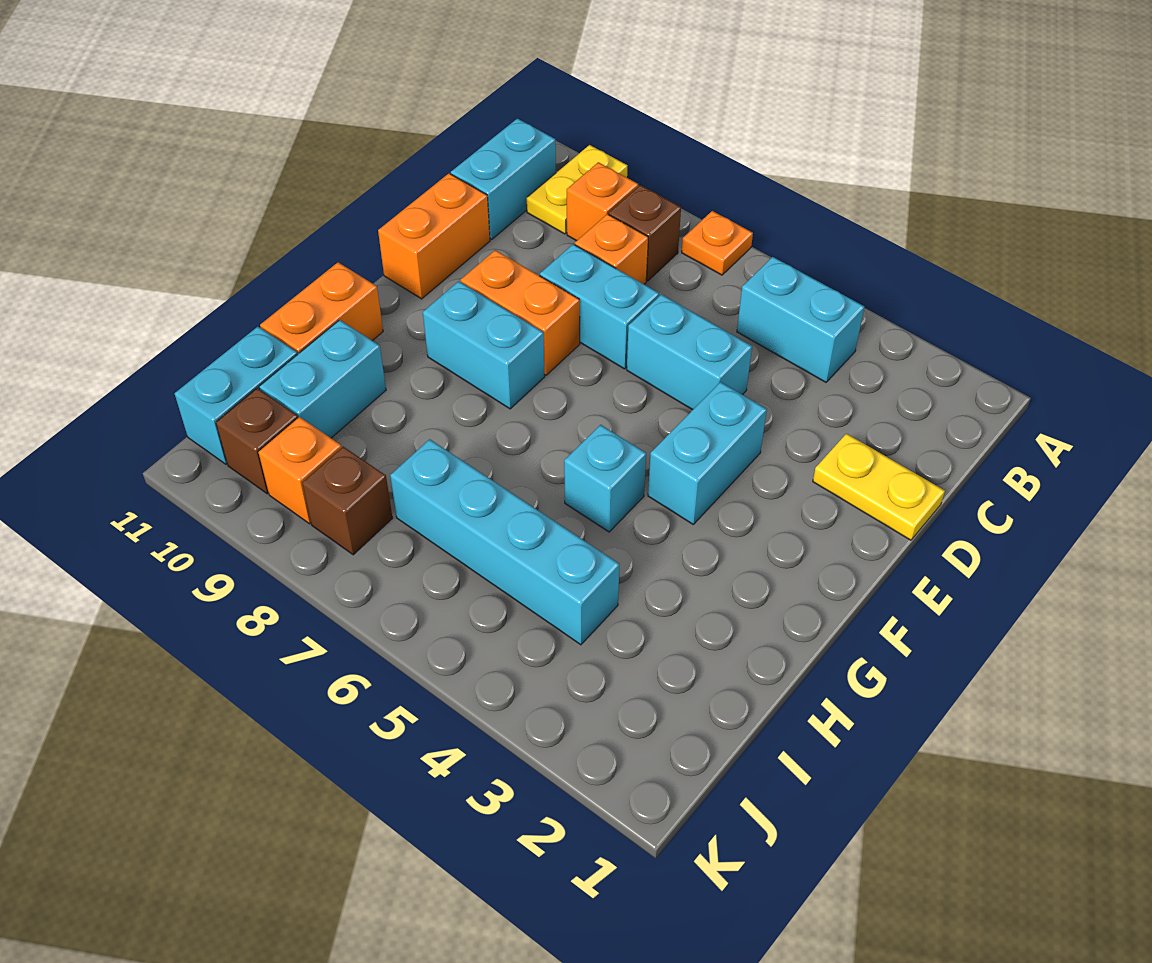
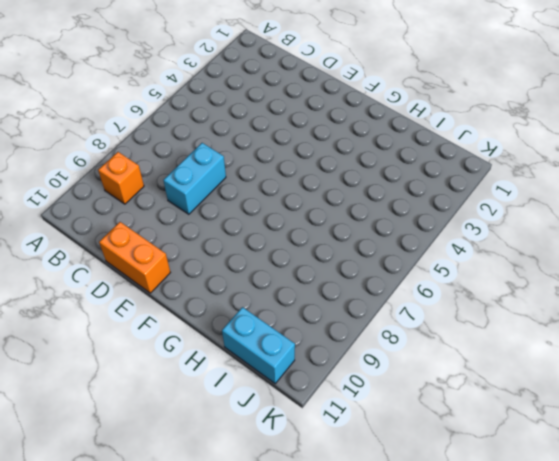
none -> orange 1x1 plate [682,211,753,275]
none -> yellow 1x2 plate [527,145,627,234]
none -> cyan 1x2 brick [737,257,864,382]

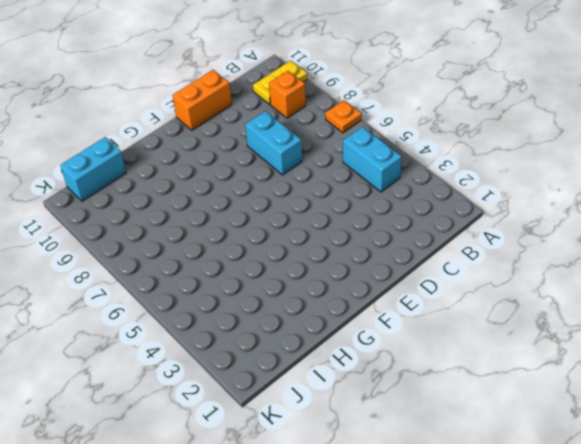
none -> brown 1x1 brick [609,185,681,281]
none -> cyan 1x2 brick [451,119,556,240]
none -> orange 1x1 brick [575,214,648,284]

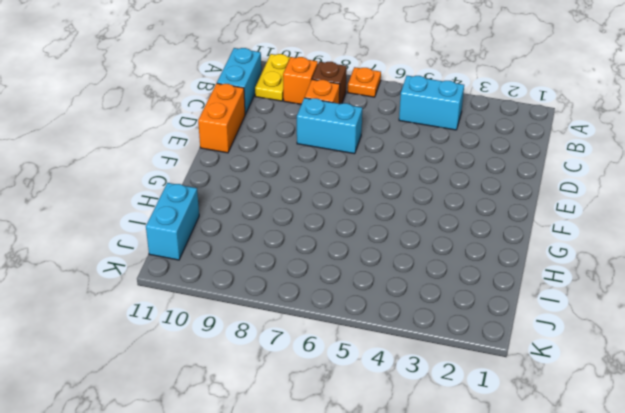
none -> yellow 1x2 plate [813,434,945,540]
none -> cyan 1x2 brick [627,295,752,410]
none -> cyan 1x2 brick [648,382,767,524]

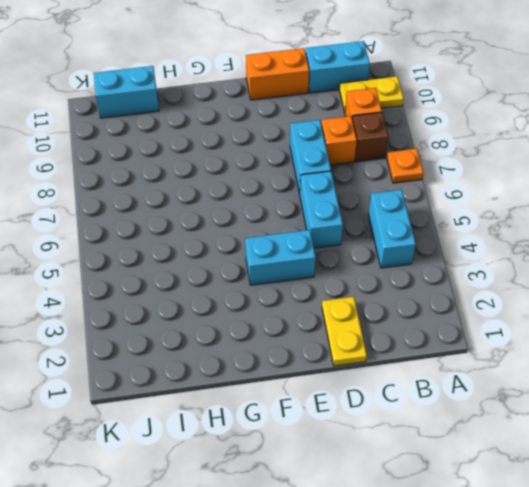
none -> orange 1x2 brick [461,250,580,375]
none -> cyan 1x2 brick [423,281,545,409]
none -> cyan 1x1 brick [564,425,646,532]

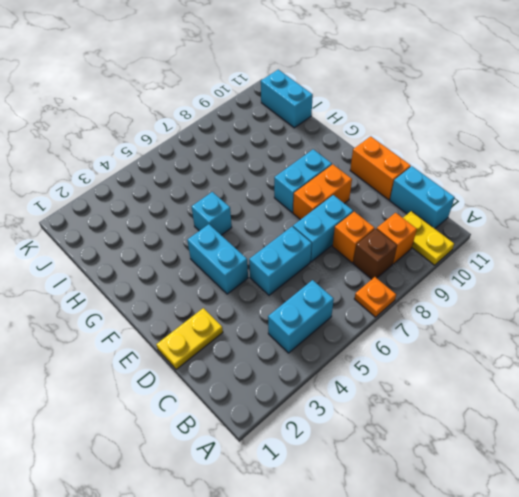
none -> orange 1x2 brick [260,262,383,354]
none -> cyan 1x2 brick [259,320,386,438]
none -> cyan 1x4 brick [390,439,620,645]

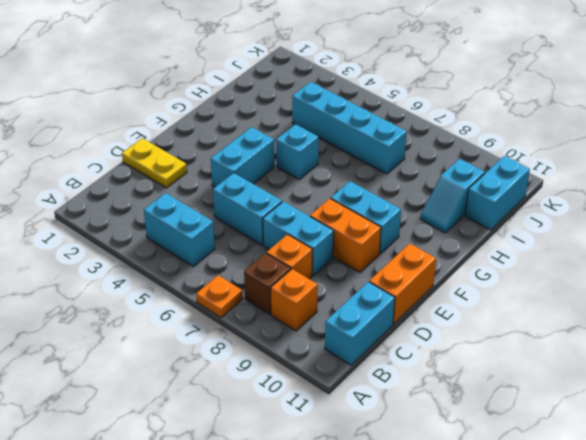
cyan 1x2 slope [420,159,485,233] -> cyan 1x2 brick [259,320,386,438]
none -> yellow 1x2 plate [527,145,627,234]
none -> orange 1x2 brick [260,262,383,354]
none -> brown 1x1 brick [302,447,393,555]

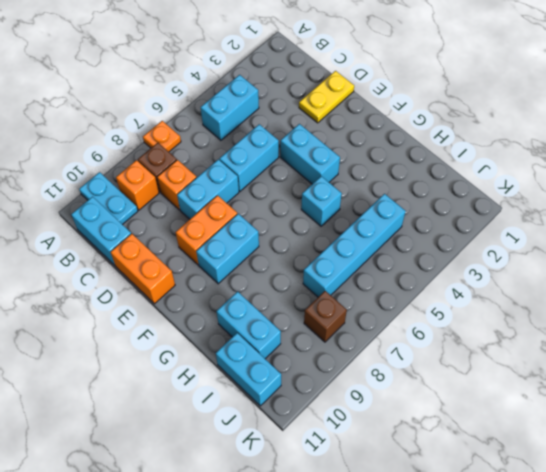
cyan 1x2 plate [79,172,138,225] -> yellow 1x2 plate [527,145,627,234]
none -> orange 1x2 brick [260,262,383,354]
none -> orange 1x1 brick [258,417,342,524]
none -> brown 1x1 brick [216,388,298,494]

